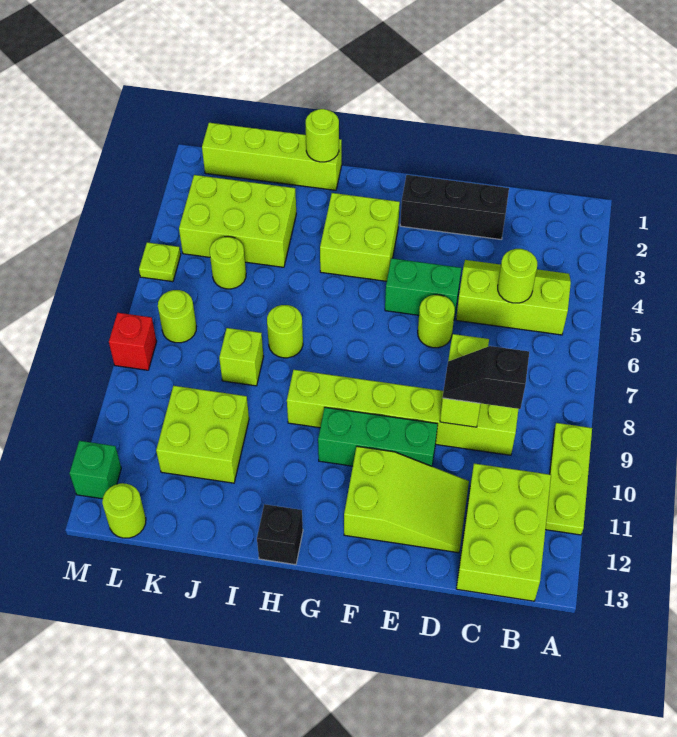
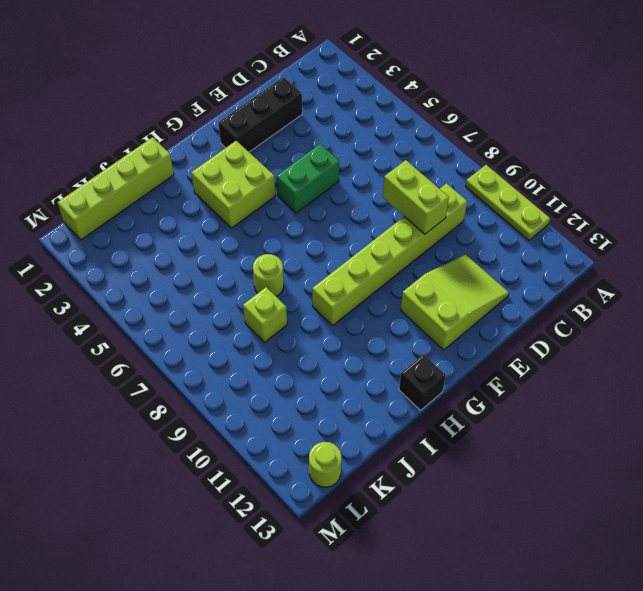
none -> lime 2x3 slope [456,260,571,335]
none -> lime 2x3 brick [456,463,551,601]
none -> lime 1x1 round brick [418,295,455,348]

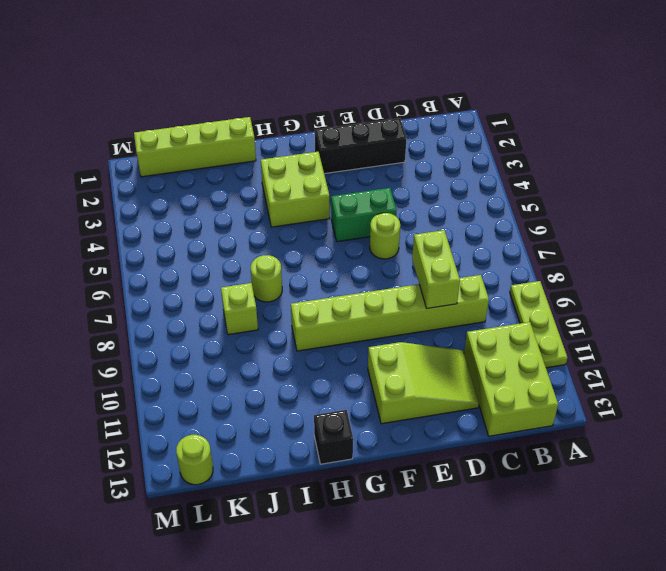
none -> lime 2x3 slope [456,260,571,335]
none -> green 1x3 brick [318,407,438,466]
none -> lime 2x3 brick [179,175,296,267]

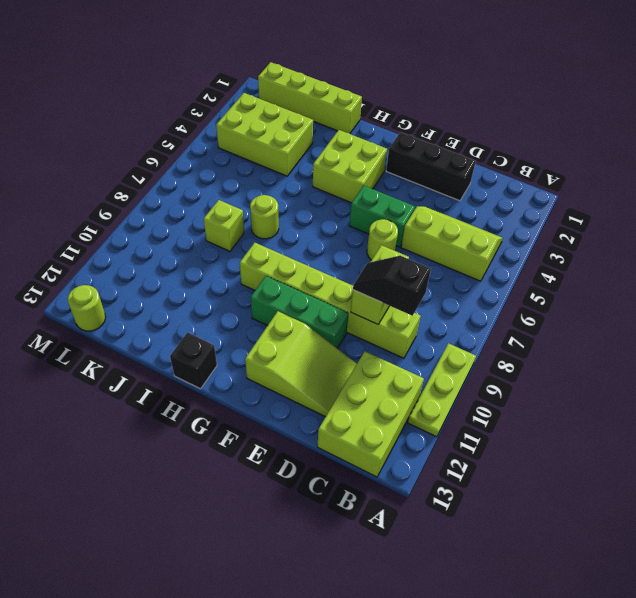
none -> lime 2x2 brick [156,386,249,483]
none -> lime 1x1 round brick [210,237,246,289]
none -> lime 1x1 round brick [158,290,196,343]

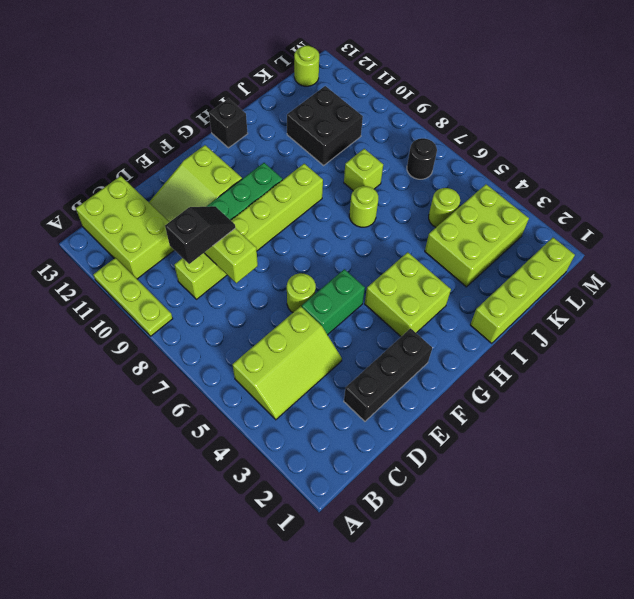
black 2x2 brick [287,86,363,165] -> lime 2x2 brick [156,386,249,483]
black 1x1 round brick [407,138,437,179] -> lime 1x1 round brick [158,290,196,343]
none -> lime 1x1 plate [139,242,181,282]
none -> red 1x1 brick [109,313,157,370]
none -> green 1x1 brick [70,441,121,499]

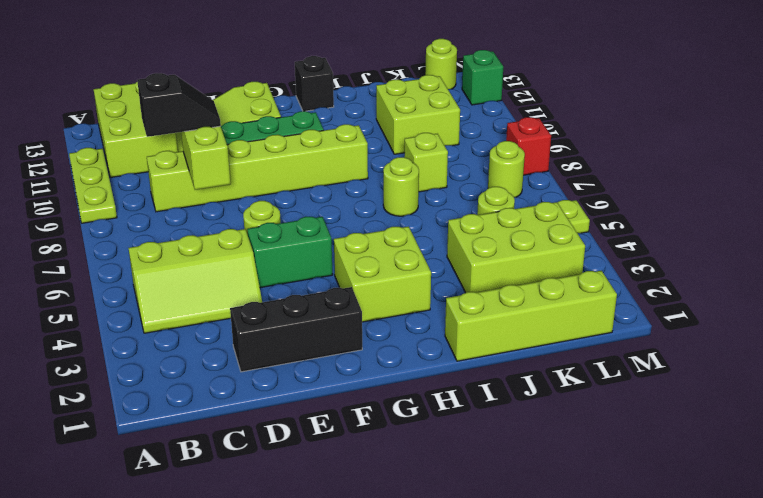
none -> lime 1x1 round brick [498,249,537,303]
none -> lime 1x1 round brick [306,109,339,162]

